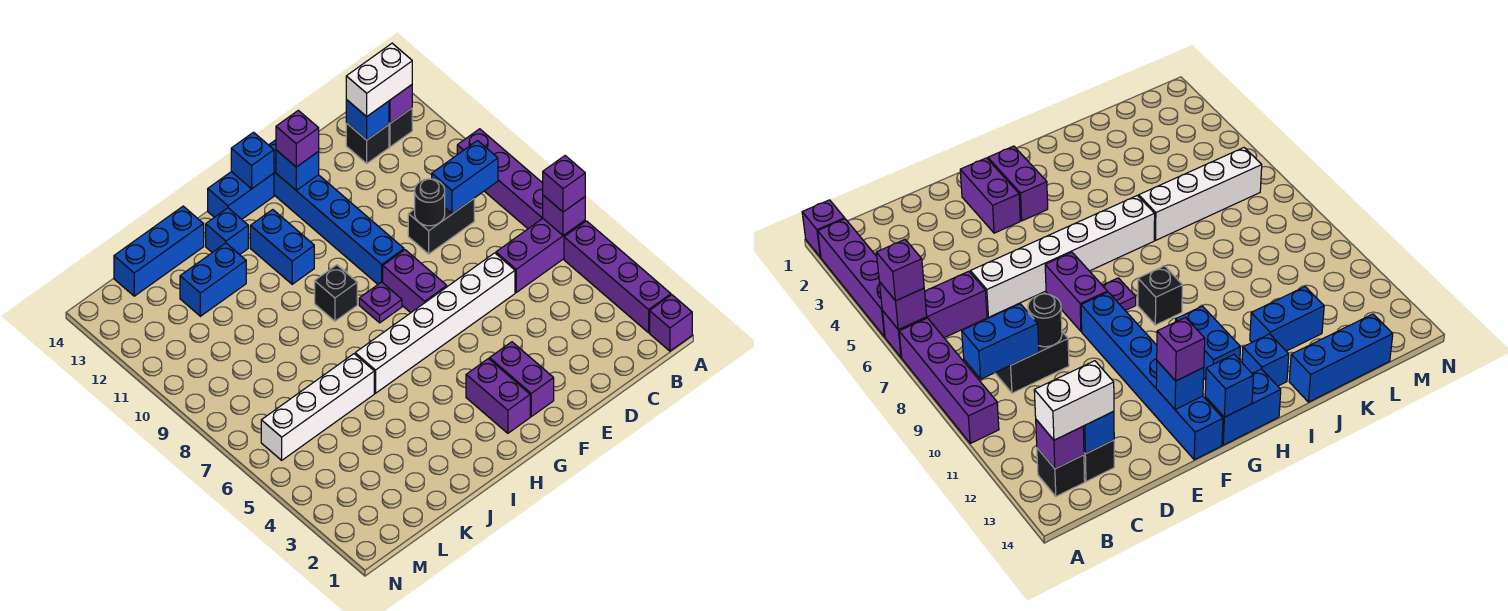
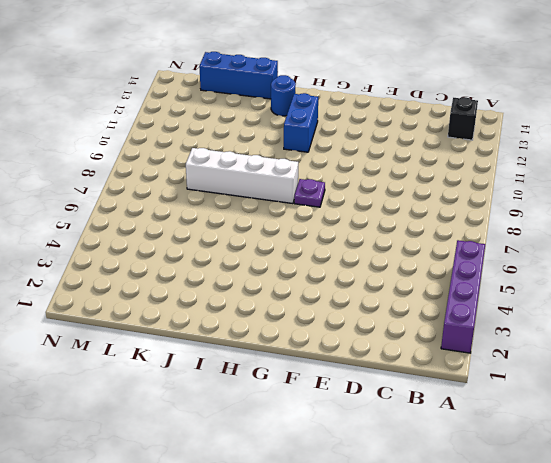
white 1x4 brick [186,148,298,204] -> white 1x4 brick moved to [261,354,374,460]
blue 1x1 round brick [271,75,296,116] -> blue 1x1 brick [206,208,248,255]
none -> purple 1x1 brick [650,295,692,351]
none -> purple 1x3 brick [496,219,585,292]
none -> purple 1x4 brick [457,129,543,229]
none -> black 1x2 brick [408,199,474,254]

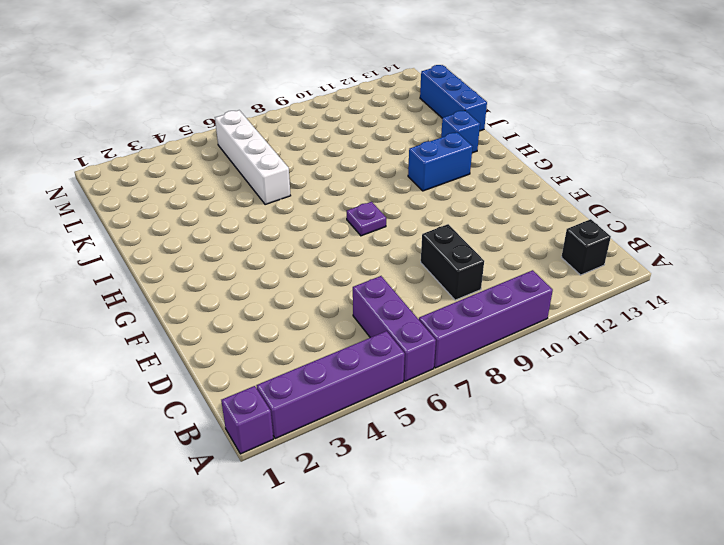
none -> black 1x1 brick [346,123,389,163]
none -> white 1x6 brick [355,253,515,393]
none -> purple 1x2 brick [490,342,554,416]
none -> purple 1x2 brick [383,250,447,313]

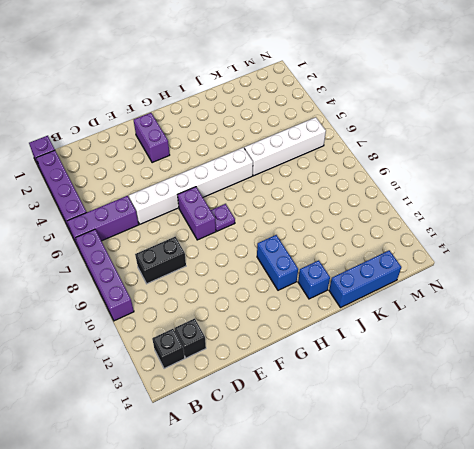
none -> blue 1x6 brick [269,140,404,284]
none -> purple 1x2 brick [466,359,530,433]
none -> blue 1x2 brick [208,172,274,219]
none -> black 1x1 brick [315,265,357,321]

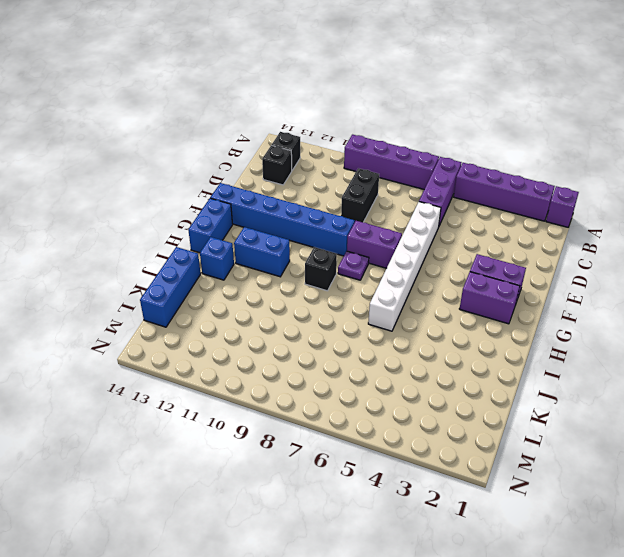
none -> white 1x4 brick [261,354,374,460]
none -> blue 1x2 brick [180,243,246,316]
none -> purple 1x1 brick [543,195,585,236]
none -> blue 1x2 brick [432,141,498,214]

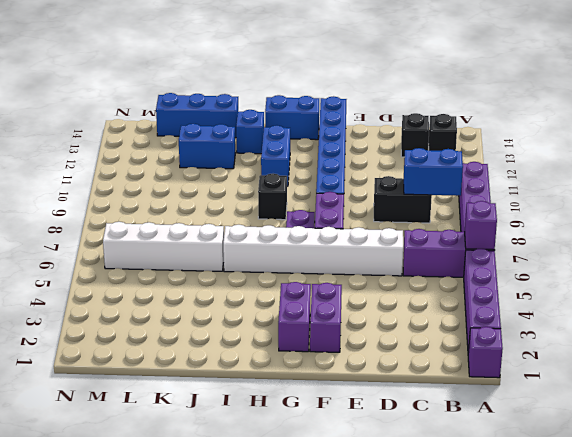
none -> purple 1x1 brick [389,85,412,123]
none -> blue 1x1 brick [346,100,389,140]
none -> black 1x1 round brick [415,179,445,226]
none -> blue 1x1 brick [276,150,319,190]

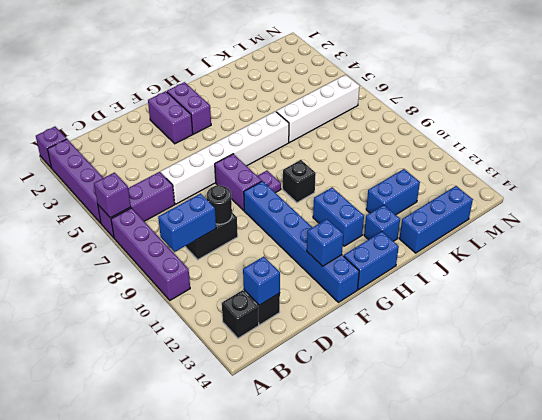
none -> purple 1x1 brick [389,85,412,123]
none -> blue 1x1 brick [231,132,274,189]
none -> purple 1x1 brick [543,156,585,212]
none -> white 1x2 brick [346,43,412,117]

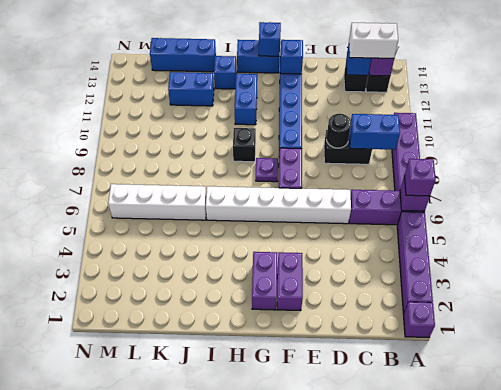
none -> purple 1x1 brick [276,110,319,167]

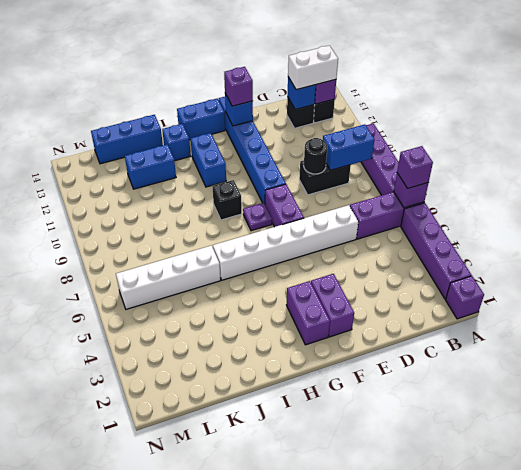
none -> blue 1x1 brick [231,132,274,189]

